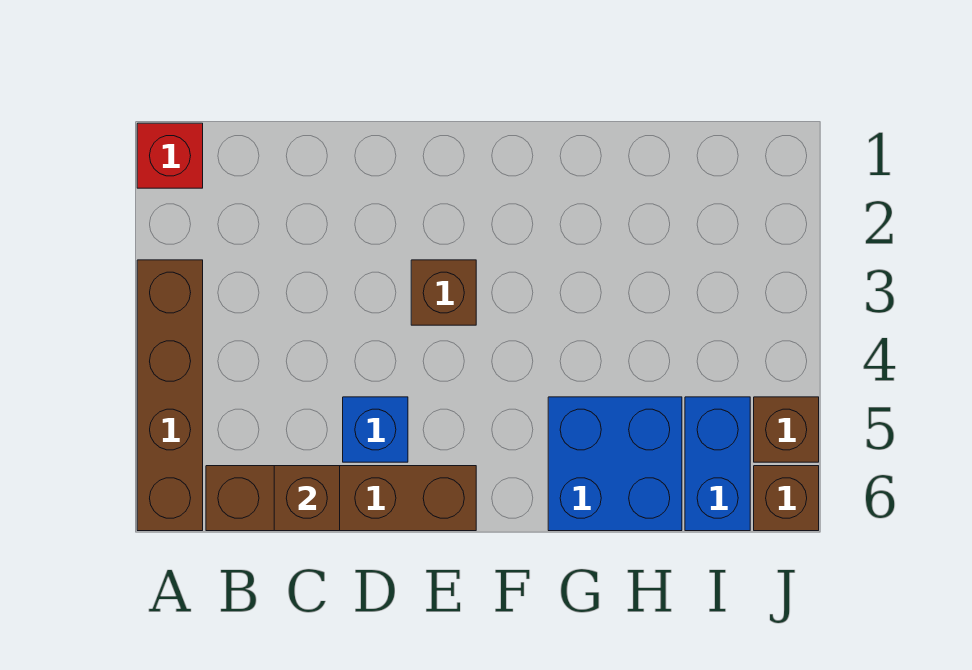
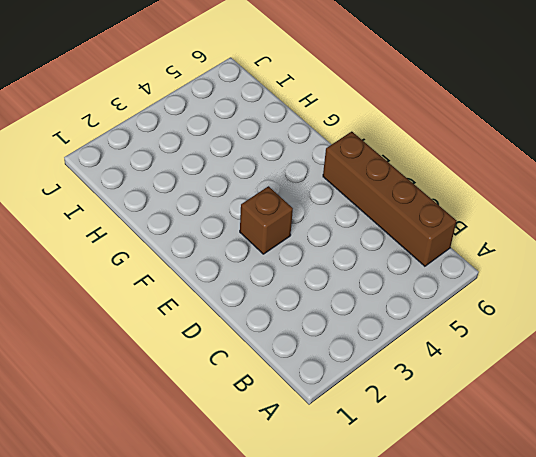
none -> red 1x1 brick [137,123,203,188]
none -> brown 1x4 brick [137,260,203,531]

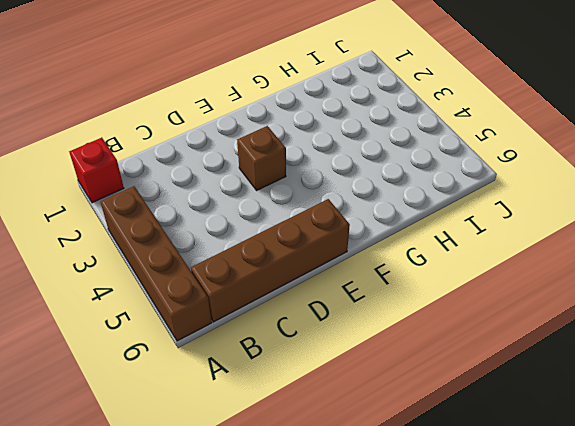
none -> blue 1x1 brick [343,397,408,462]
none -> blue 2x2 brick [548,397,682,531]

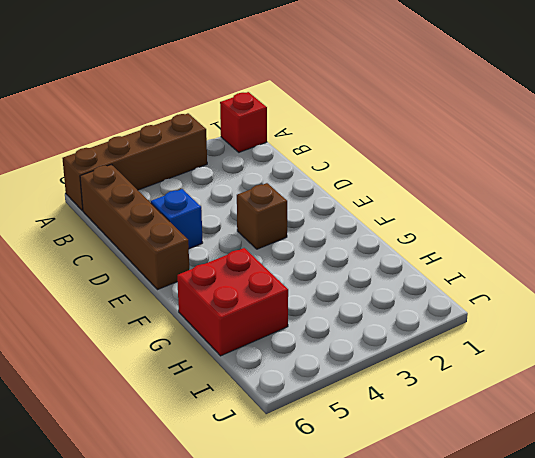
red 2x2 brick [177,248,288,356] -> blue 2x2 brick [548,397,682,531]
none -> blue 1x2 brick [685,397,750,531]
none -> brown 1x1 brick [754,397,819,462]

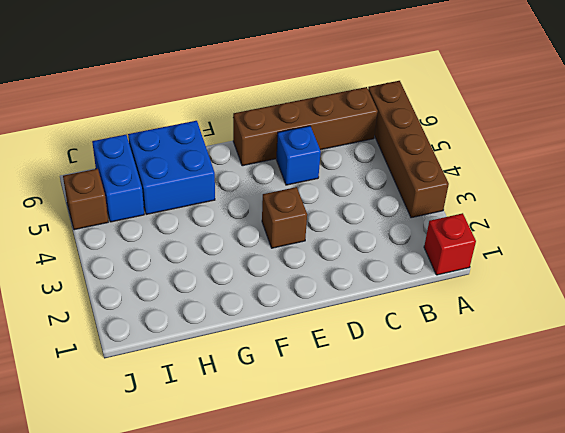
none -> brown 1x1 brick [754,466,819,531]
none -> brown 1x1 brick [274,466,340,531]

